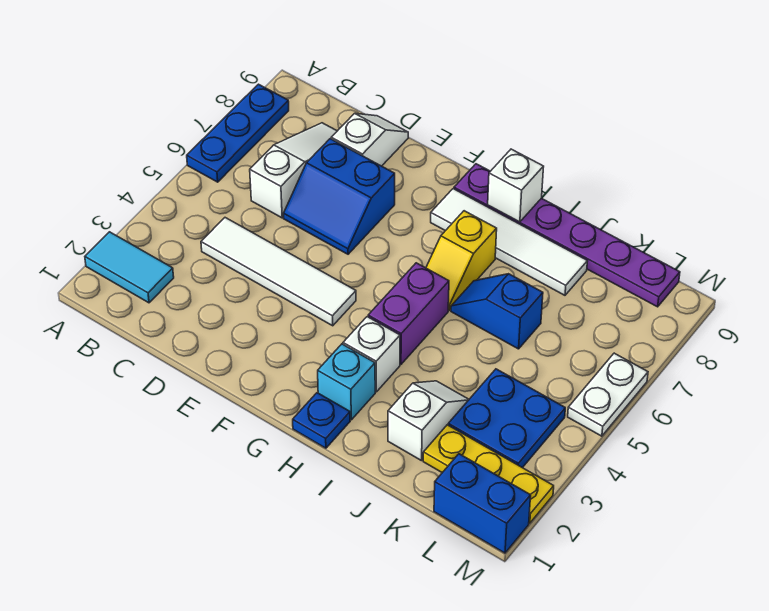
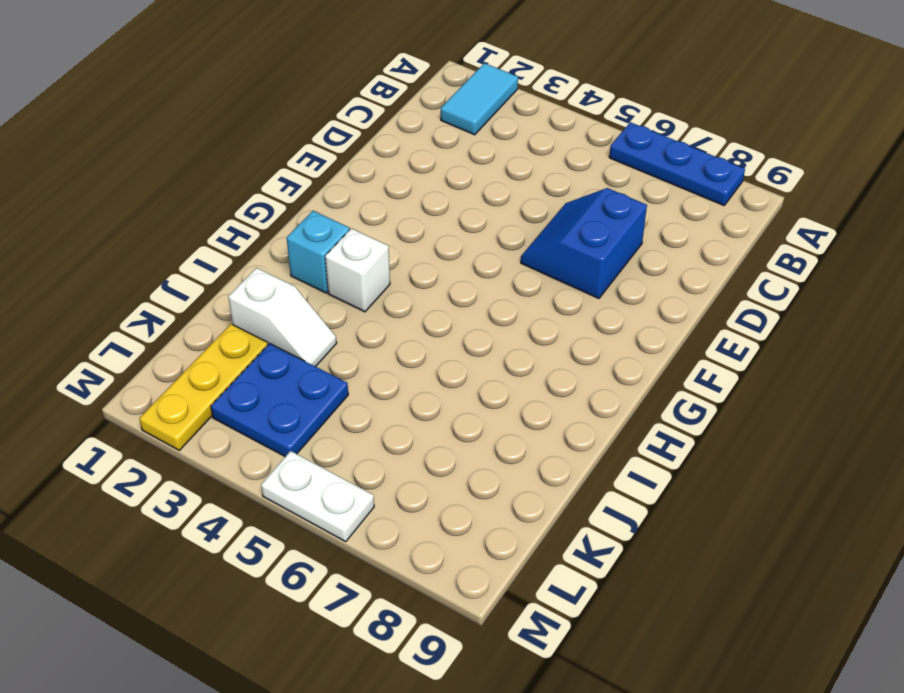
none -> white 1x4 tile [201,218,356,326]
none -> white 1x3 slope [250,123,337,218]
none -> white 1x2 slope [331,113,408,166]

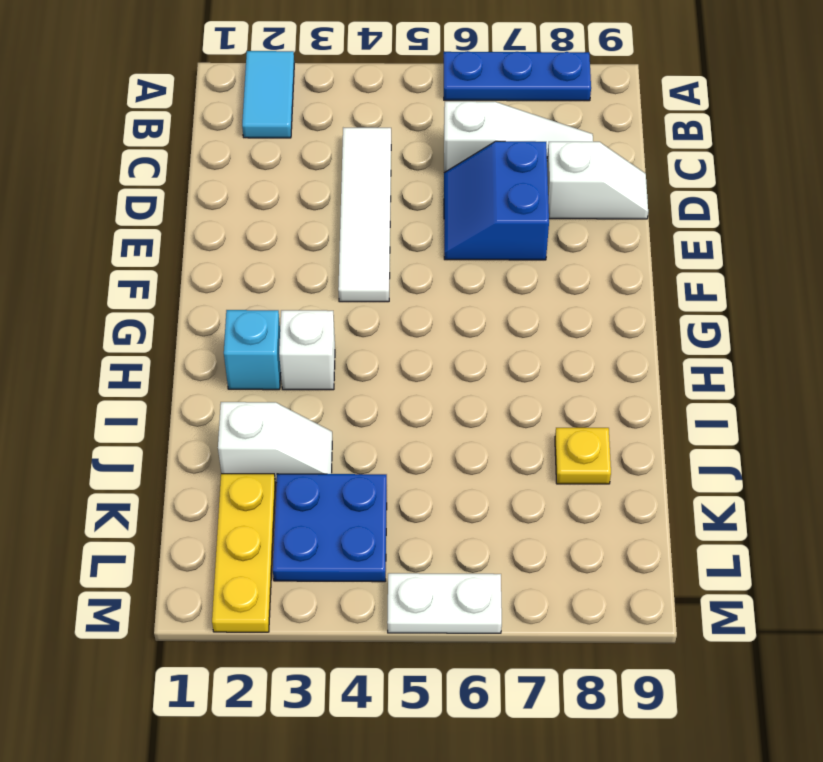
yellow 1x1 plate [555,428,611,484] -> white 1x4 tile [431,189,587,295]
none -> purple 1x6 plate [454,164,680,307]
none -> blue 1x1 plate [293,393,350,448]
none -> purple 1x2 brick [368,263,449,364]

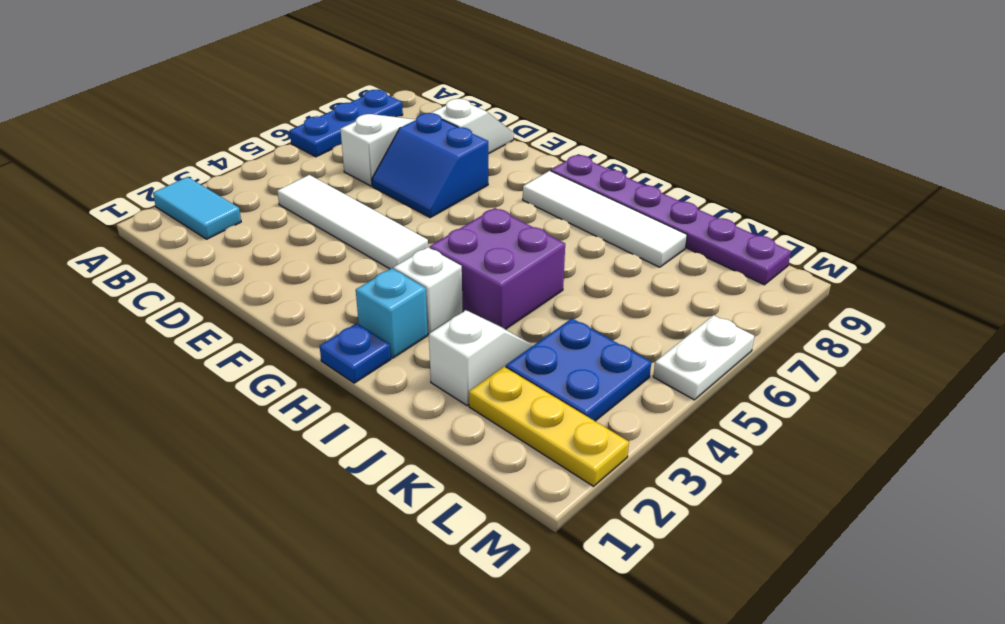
purple 2x2 brick [430,208,565,329] -> purple 1x2 brick [368,263,449,364]
none -> yellow 1x2 slope [426,211,497,310]
none -> blue 1x2 slope [451,274,543,349]
none -> blue 1x2 brick [434,454,531,553]

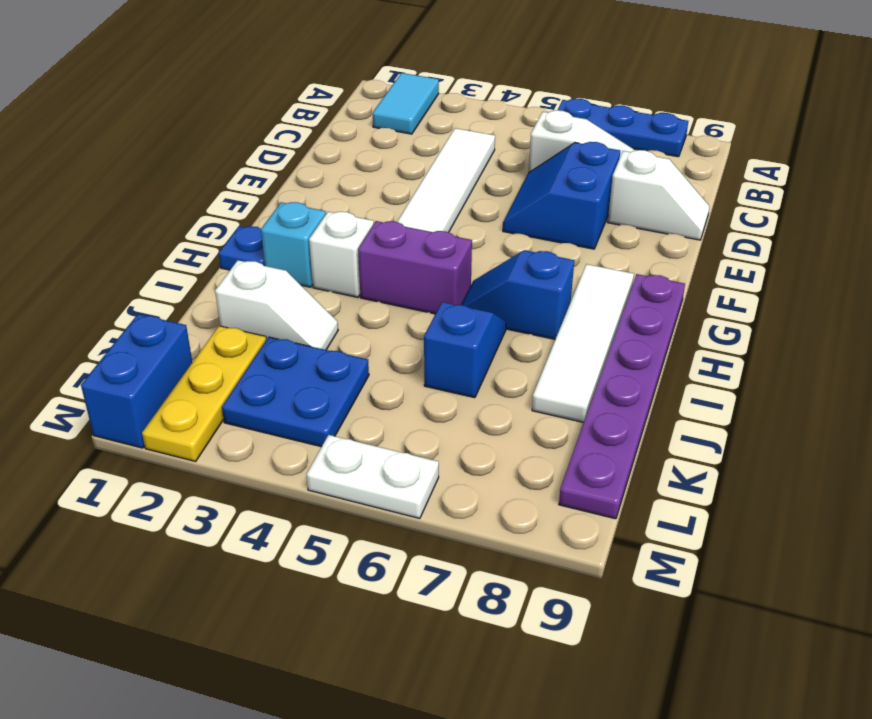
blue 1x2 slope [461,250,574,339] -> yellow 1x2 slope [426,211,497,310]
none -> white 1x1 brick [488,149,544,222]

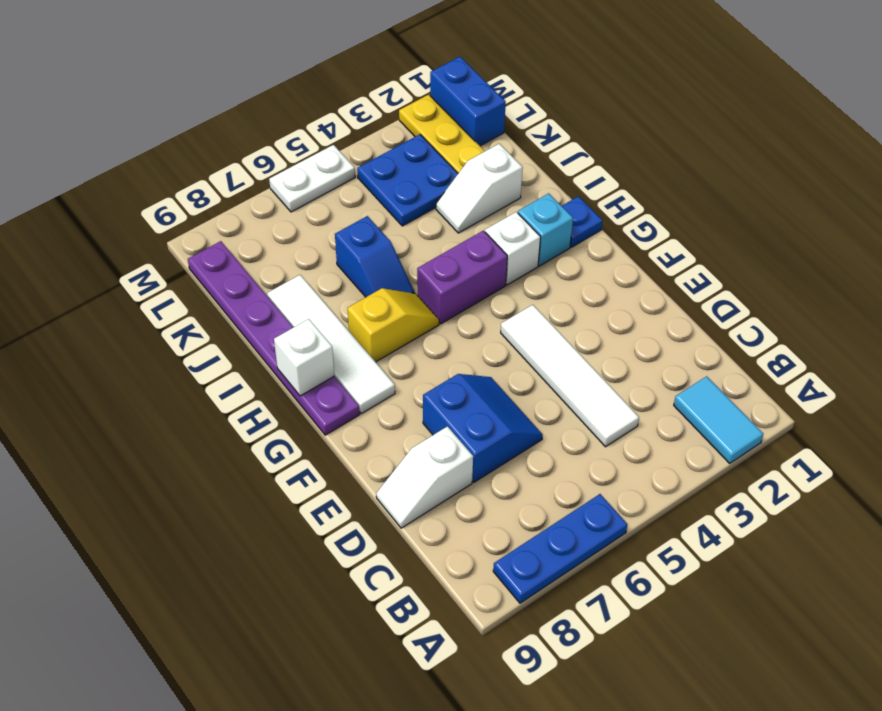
none -> white 1x3 slope [250,123,337,218]

